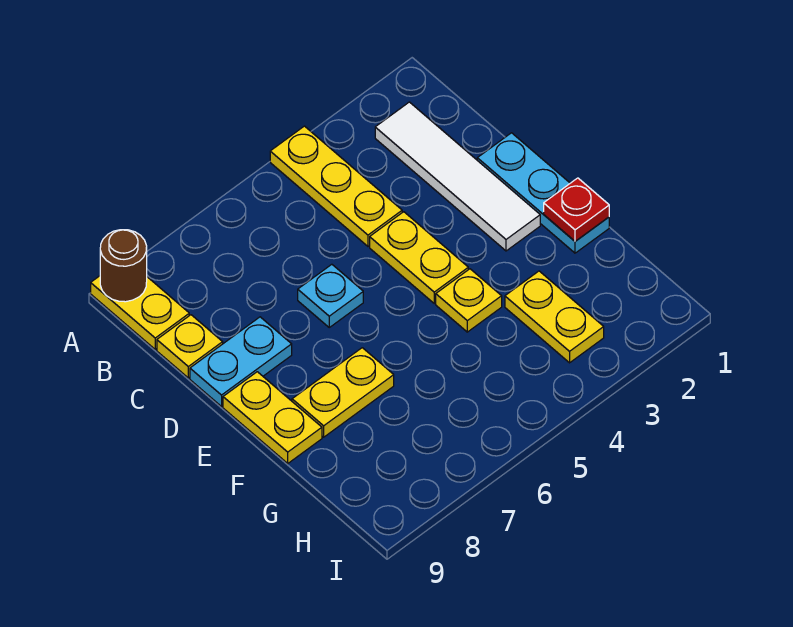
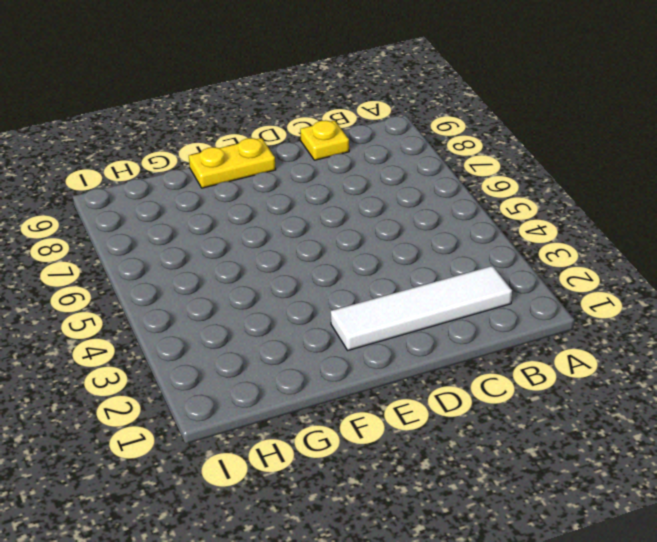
none -> yellow 1x3 plate [270,126,402,246]
none -> yellow 1x2 plate [91,276,189,349]
none -> cyan 1x3 plate [477,133,609,253]

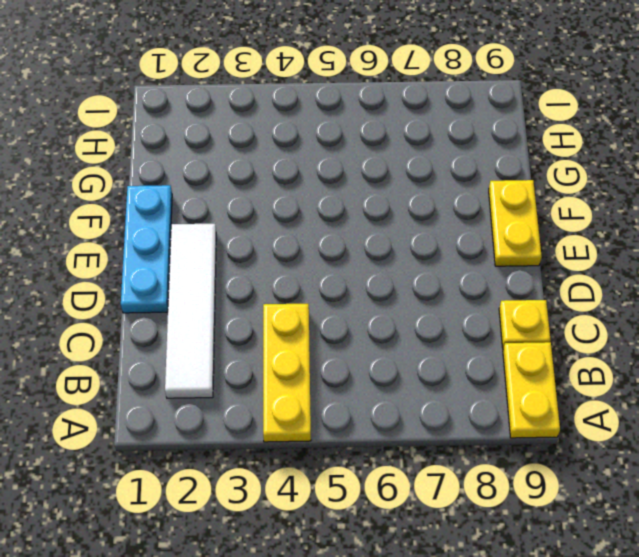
none -> yellow 1x2 plate [370,212,468,303]
none -> cyan 1x1 plate [298,264,363,327]
none -> cyan 1x2 plate [190,317,292,406]

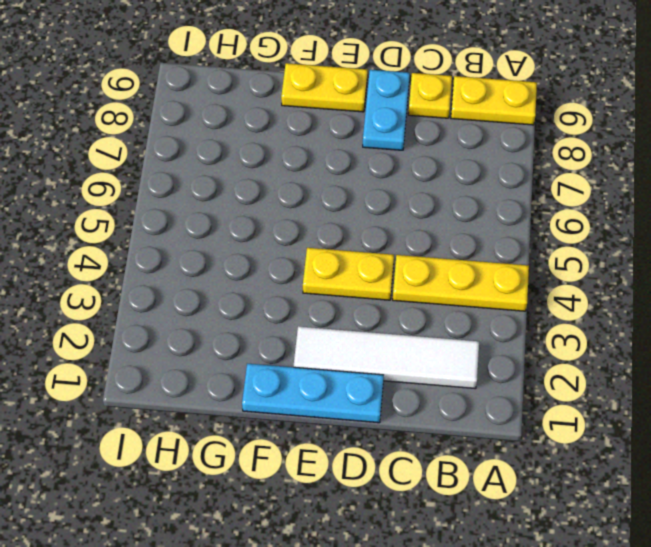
none -> cyan 1x1 plate [298,264,363,327]
none -> yellow 1x1 plate [436,269,502,332]
none -> yellow 1x2 plate [292,348,394,437]

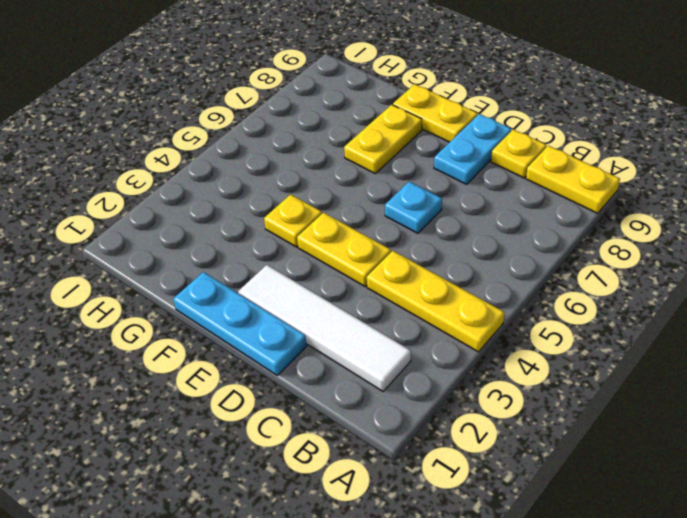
none -> yellow 1x2 plate [505,271,604,363]
none -> brown 1x1 round brick [100,230,147,302]
none -> red 1x1 plate [544,178,609,241]

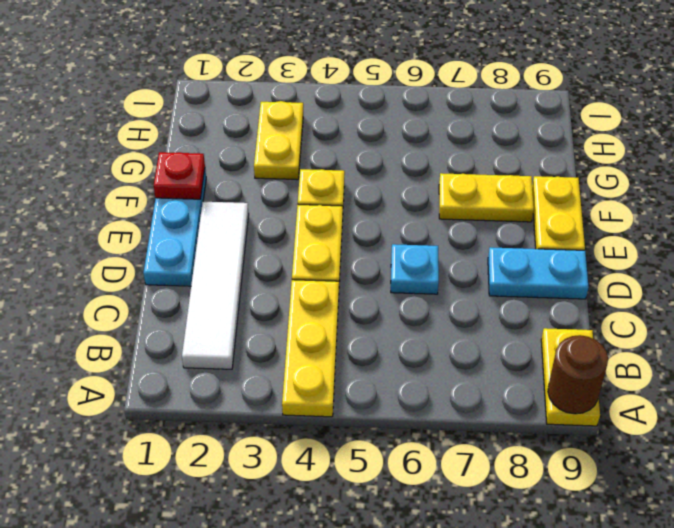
none -> yellow 1x1 plate [157,315,223,378]

